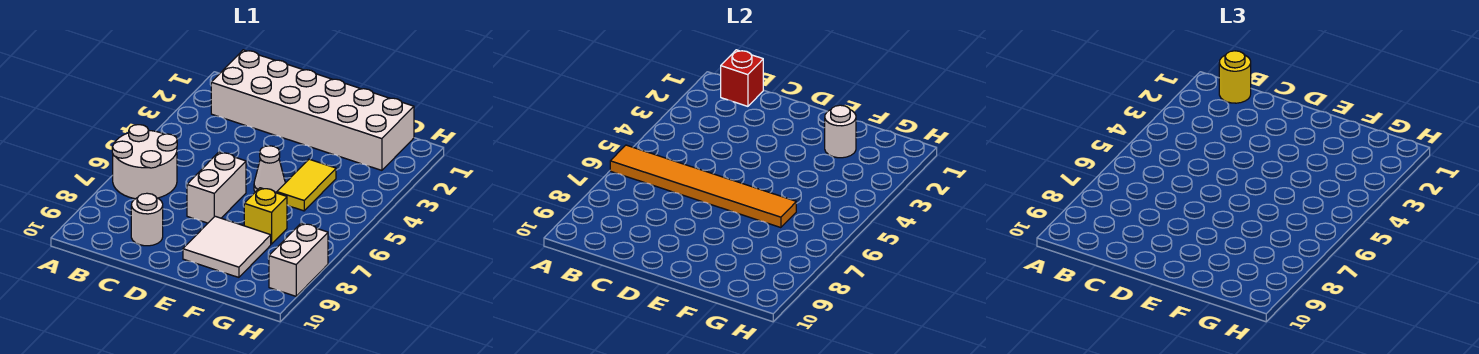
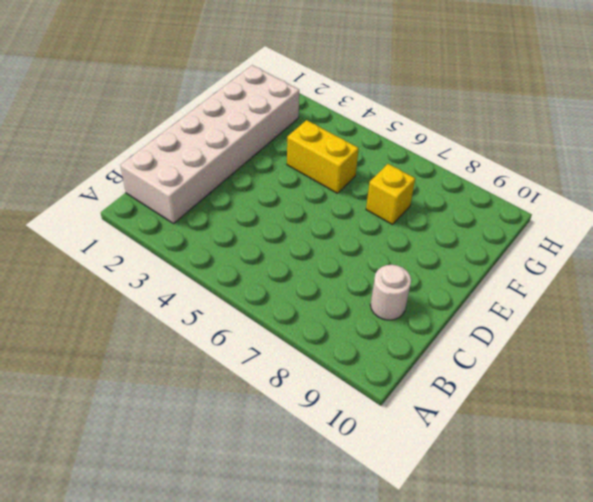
yellow 1x2 brick [287,120,359,193] -> yellow 1x2 tile [277,159,336,211]
none -> white 2x2 round brick [112,125,177,199]
none -> white 1x2 brick [187,152,246,223]
none -> white 1x1 cone [254,146,285,193]

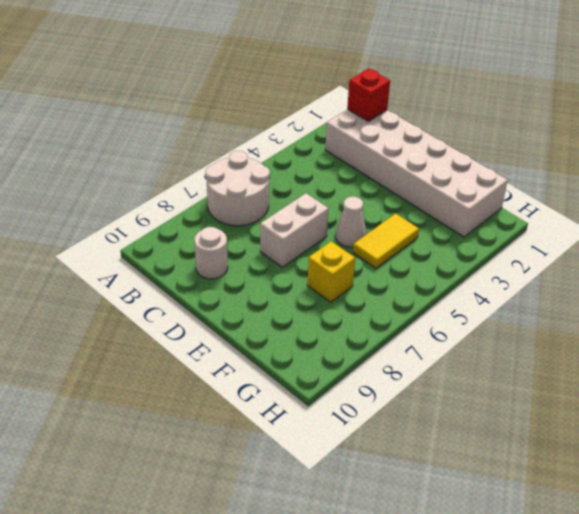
none -> white 2x2 tile [183,216,271,277]
none -> white 1x2 brick [269,223,328,296]
none -> orange 1x6 tile [610,145,796,228]

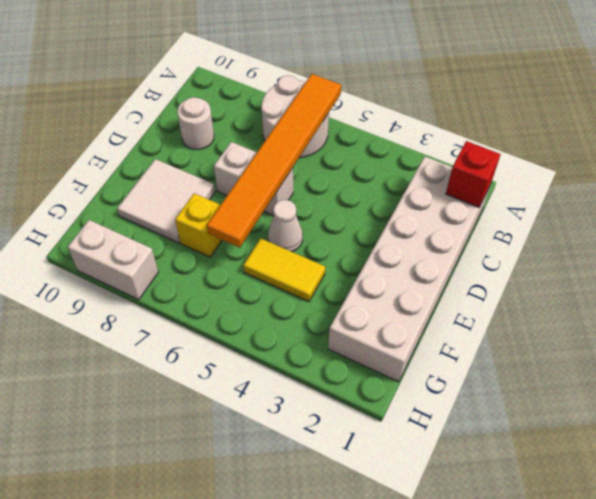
none -> white 1x1 round brick [825,105,856,158]
none -> yellow 1x1 round brick [1219,51,1251,103]

